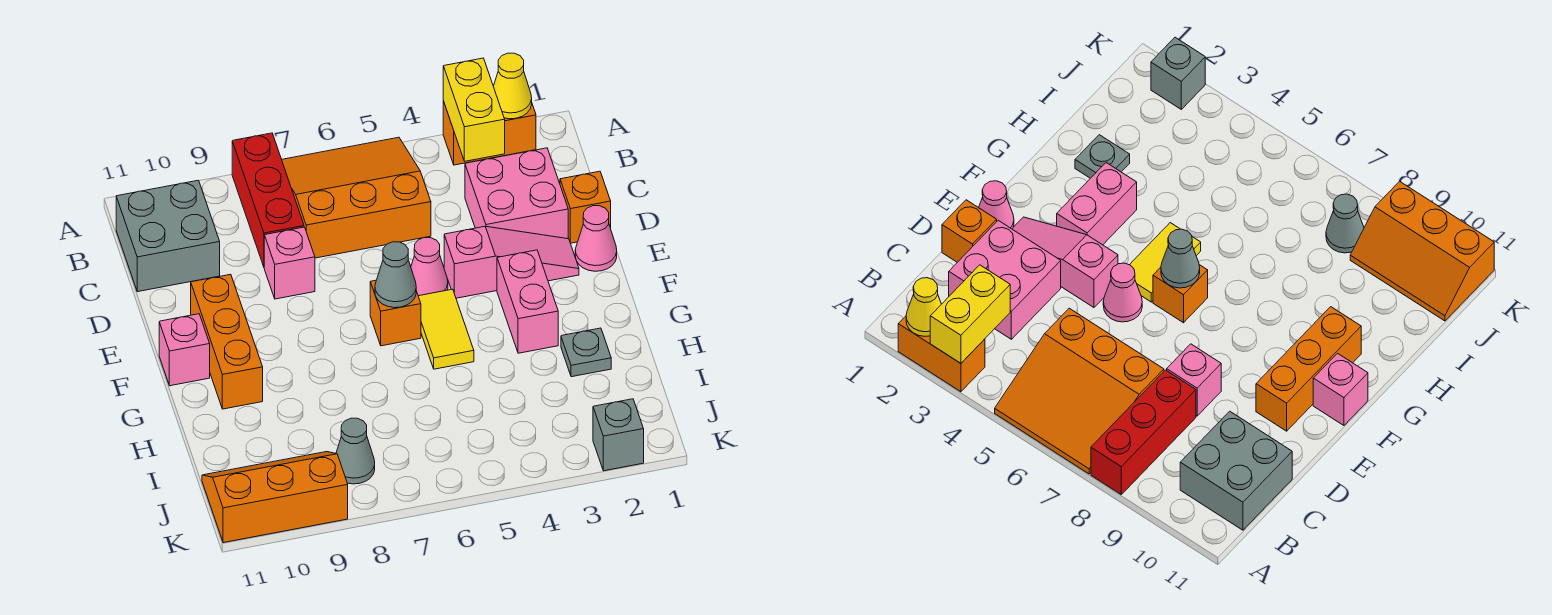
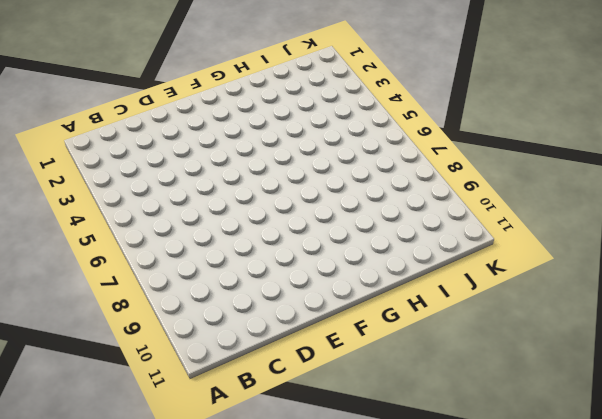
none -> orange 1x2 brick [443,101,536,165]
none -> orange 3x3 slope [282,137,431,258]
none -> red 1x3 brick [232,133,304,267]

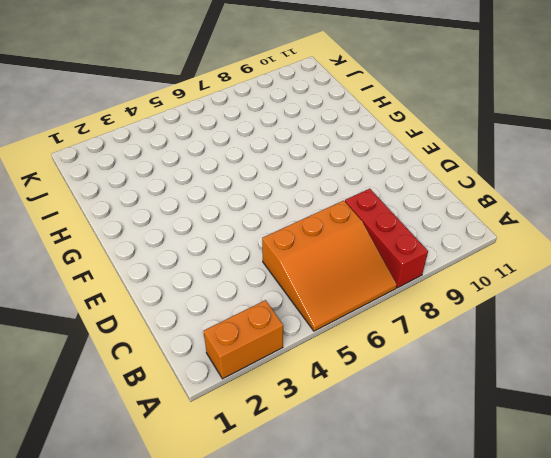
none -> grey 2x2 brick [116,180,220,292]
none -> pink 2x2 brick [465,148,568,239]
none -> orange 1x1 brick [560,171,611,243]

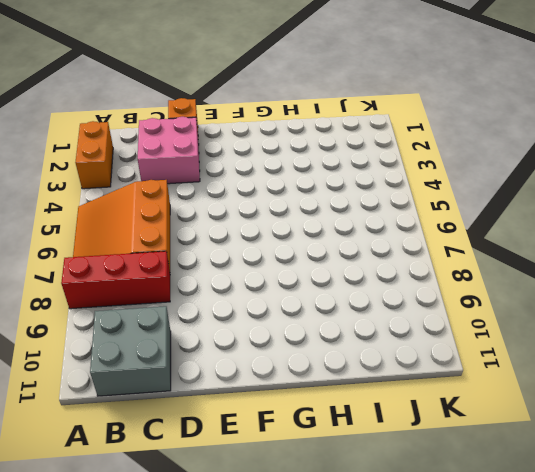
none -> pink 1x1 brick [264,227,315,299]
none -> pink 1x1 cone [575,206,617,271]
none -> pink 1x3 slope [444,226,579,298]

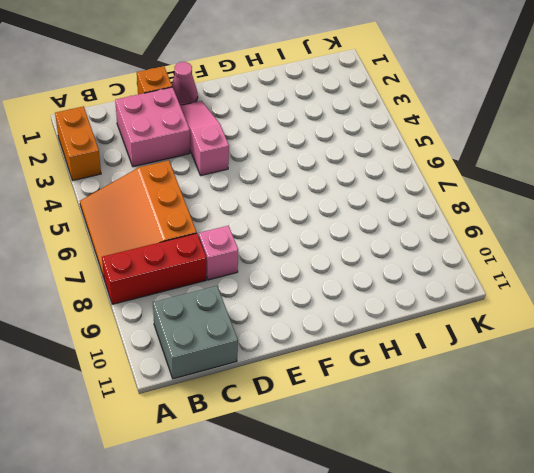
none -> pink 1x1 cone [411,238,448,296]
none -> orange 1x3 brick [191,274,263,409]
none -> pink 1x2 brick [497,250,558,353]

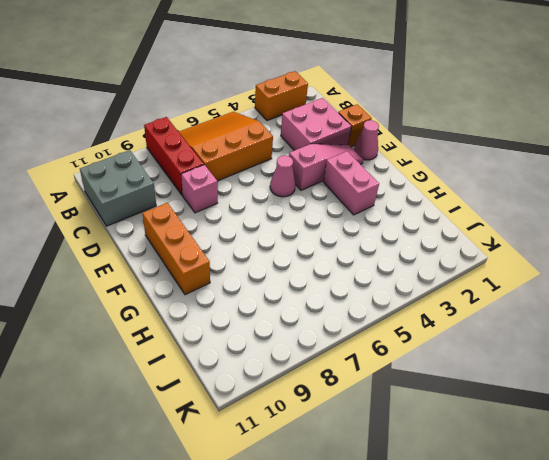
none -> yellow 1x2 tile [418,289,474,369]
none -> orange 1x1 brick [370,280,421,346]
none -> pink 1x1 brick [159,314,210,386]

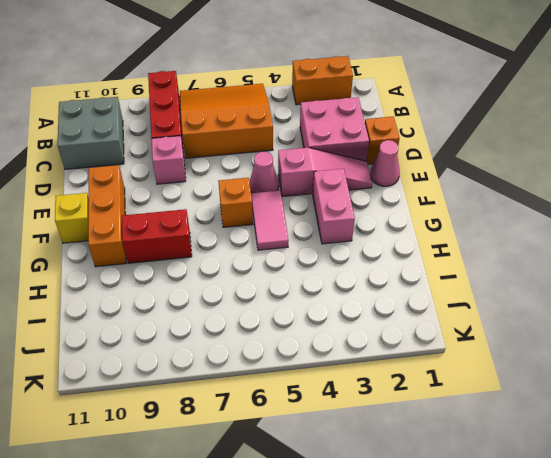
pink 1x2 tile [251,191,289,250] -> yellow 1x2 tile [418,289,474,369]
yellow 1x1 brick [55,193,89,243] -> pink 1x1 brick [159,314,210,386]
red 1x2 brick [122,209,192,263] -> none
none -> grey 1x1 plate [561,328,611,377]
none -> grey 1x1 cone [336,418,375,484]
none -> orange 2x3 slope [202,452,348,543]

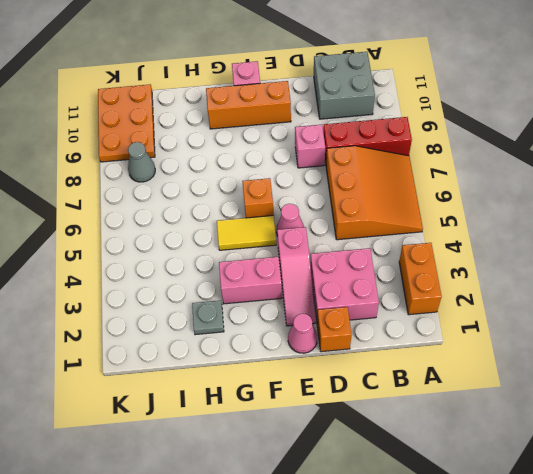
orange 2x3 plate [98,84,155,162] -> orange 2x3 slope [202,452,348,543]
none -> grey 1x1 brick [593,399,644,471]
none -> yellow 1x1 cone [493,53,532,119]
none -> yellow 1x2 brick [443,58,505,161]

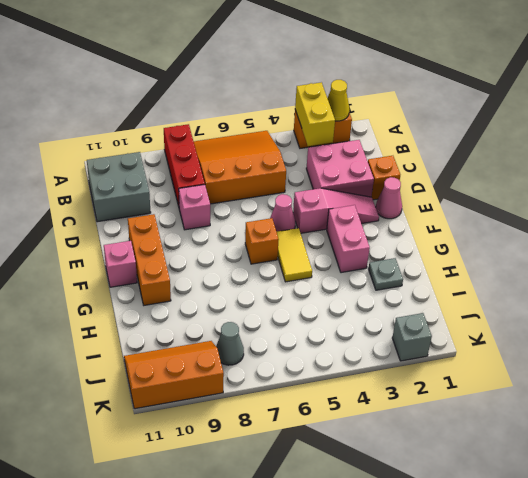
none -> grey 1x1 cone [375,242,416,308]

